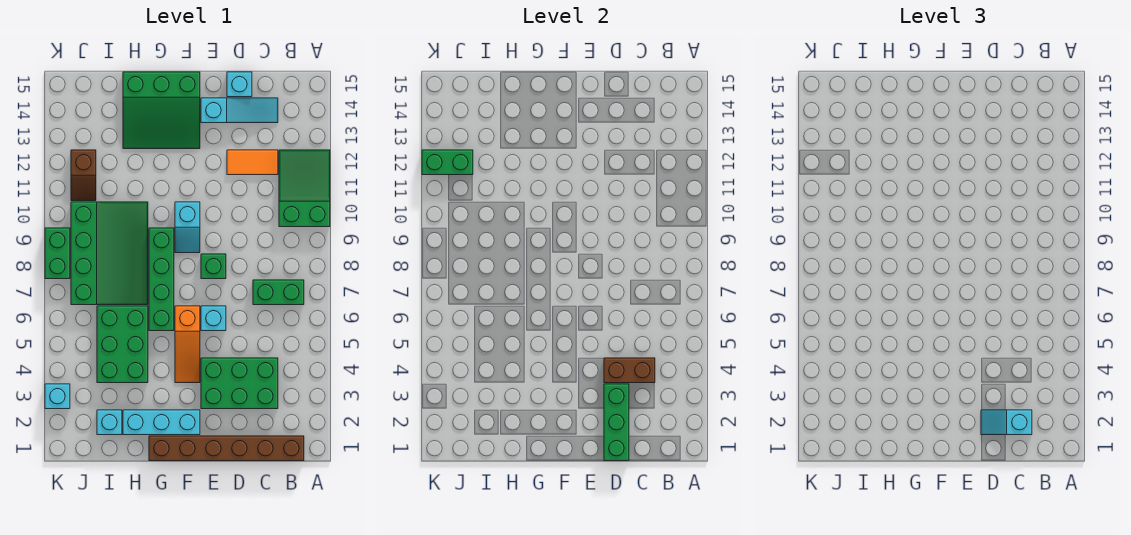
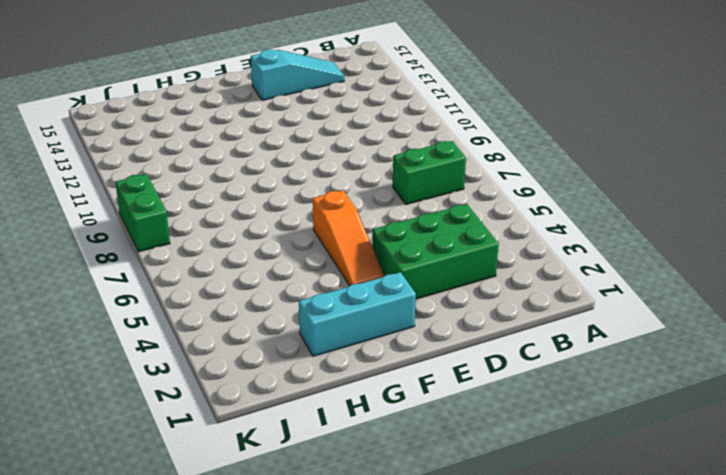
none -> green 2x3 slope [279,150,330,227]
none -> brown 1x6 brick [149,436,304,461]
none -> orange 1x2 tile [227,150,278,175]

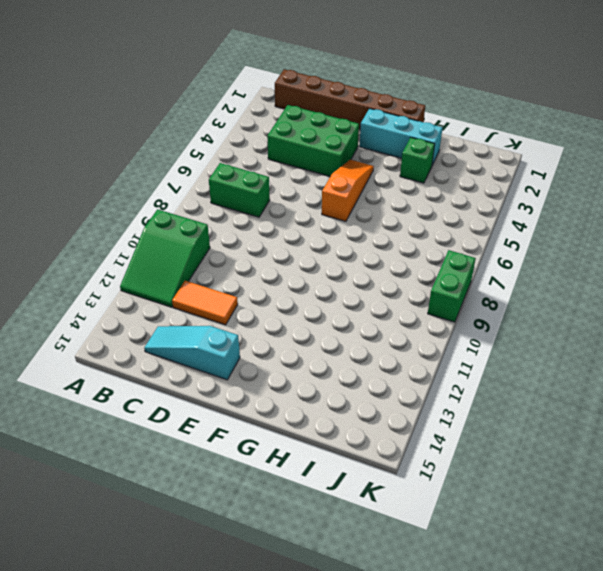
green 1x1 brick [400,137,435,183] -> green 1x1 brick moved to [201,254,226,279]
none -> cyan 1x1 brick [227,72,252,97]
none -> cyan 1x1 brick [201,306,226,331]
none -> cyan 1x2 slope [175,202,200,253]

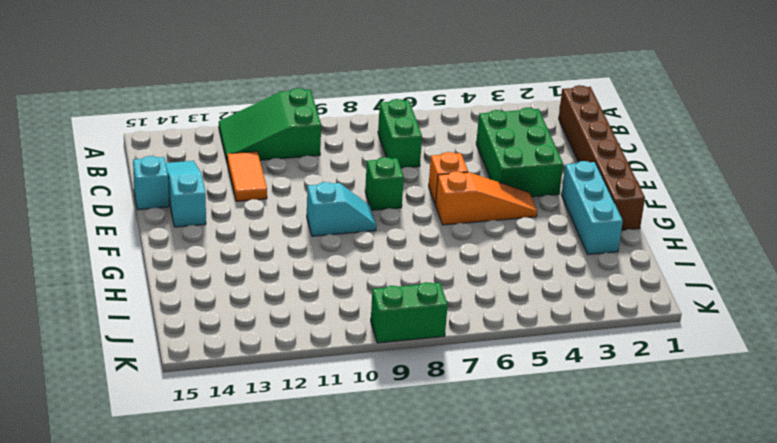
orange 1x1 brick [429,152,468,205] -> cyan 1x1 brick [201,306,226,331]
none -> green 3x3 slope [123,72,200,149]
none -> green 1x4 brick [149,228,174,331]
none -> green 2x3 brick [97,306,148,383]

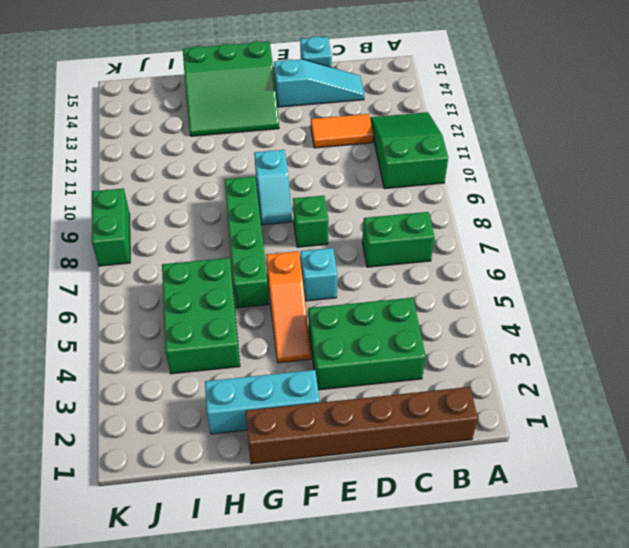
none -> green 3x4 slope [71,202,148,305]
none -> cyan 1x1 brick [97,410,122,435]
none -> brown 1x2 slope [71,150,96,201]

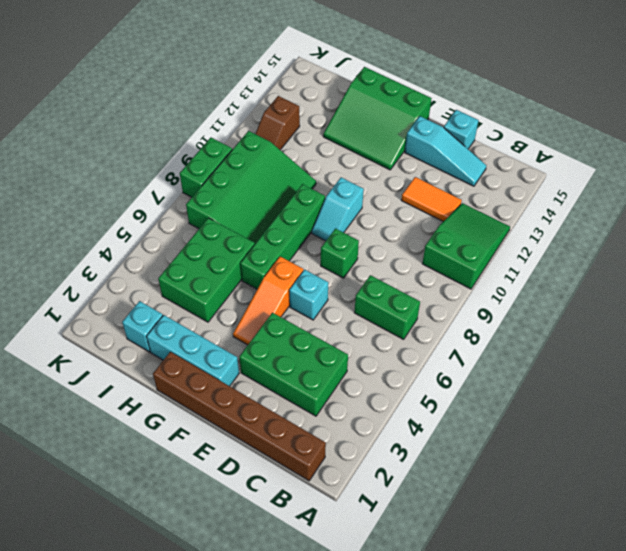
none -> cyan 1x1 brick [45,384,70,409]
none -> brown 1x2 brick [604,358,655,383]
none -> green 1x3 brick [604,384,629,461]

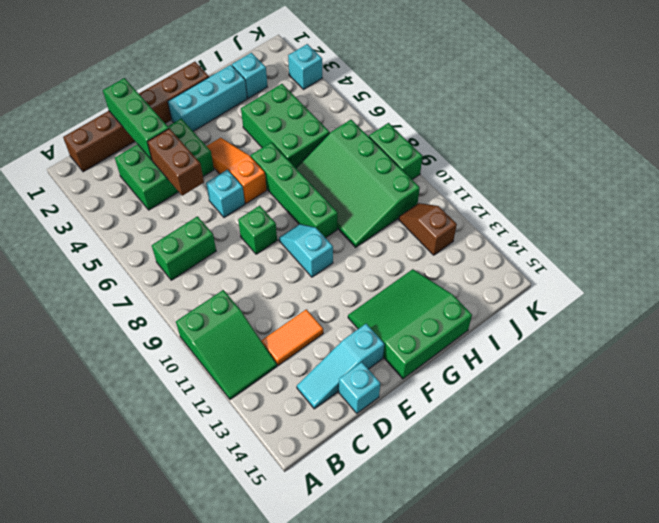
brown 1x2 brick [148,128,204,196] -> brown 1x2 brick turned to [604,358,655,383]
none -> green 1x2 brick [422,150,473,175]
none -> cyan 1x2 slope [981,410,1032,435]

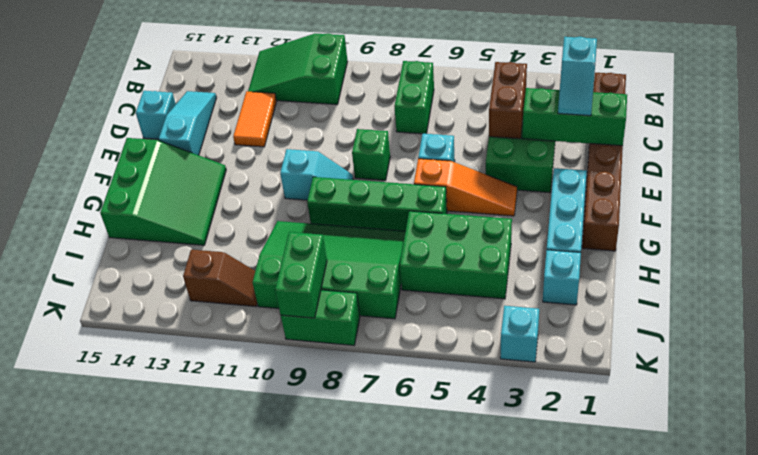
green 1x2 brick [275,232,327,318] -> green 1x2 brick moved to [422,150,473,175]

